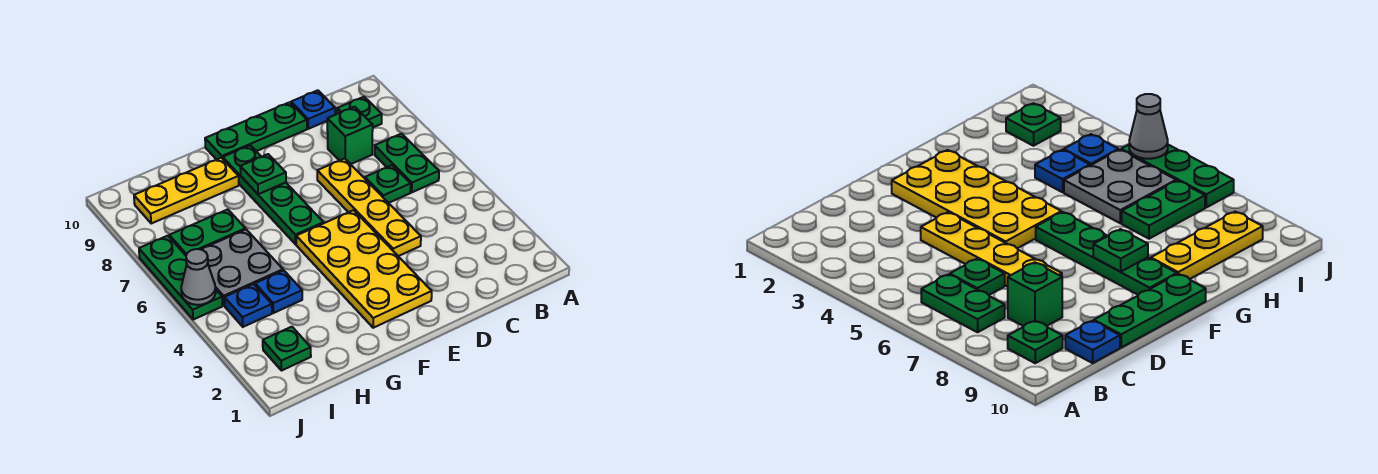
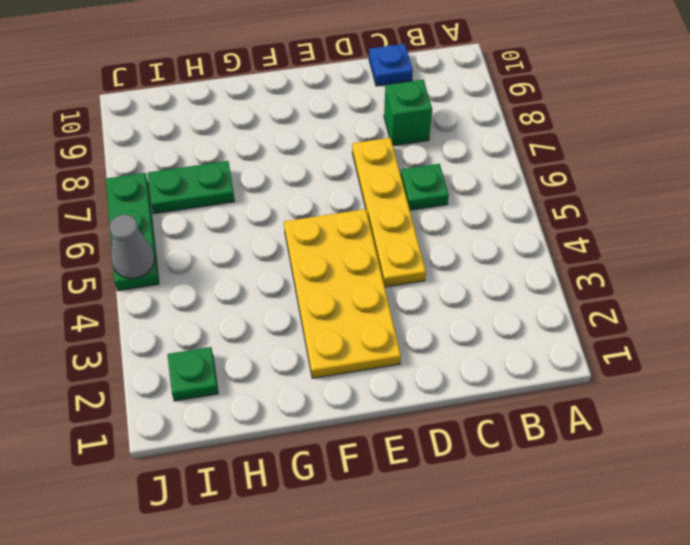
none -> green 1x2 plate [375,134,439,192]
none -> green 1x1 plate [337,97,382,127]
none -> green 1x3 plate [205,102,307,160]

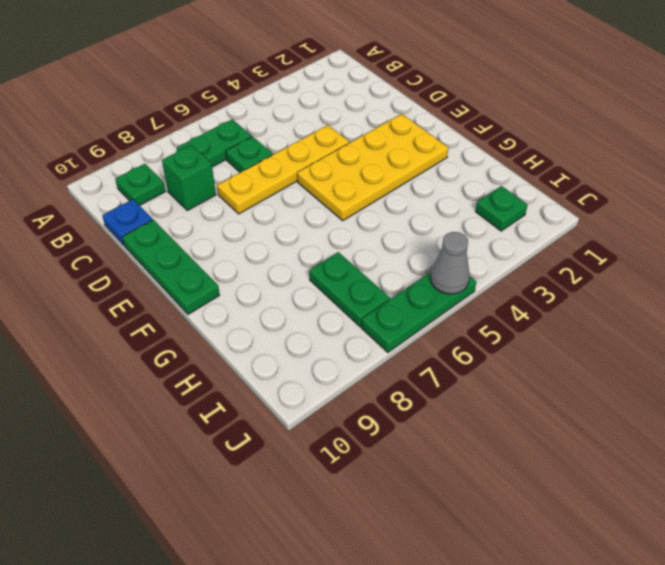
none -> green 1x4 plate [223,145,324,244]
none -> yellow 1x3 plate [134,158,239,223]
none -> blue 1x1 plate [255,270,302,313]

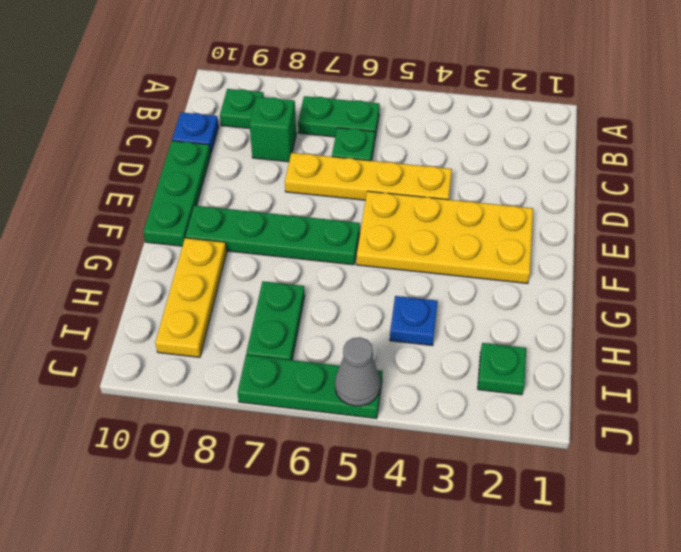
none -> grey 2x2 plate [201,230,283,306]
none -> blue 1x1 plate [225,284,272,327]
none -> green 1x1 plate [240,154,286,194]

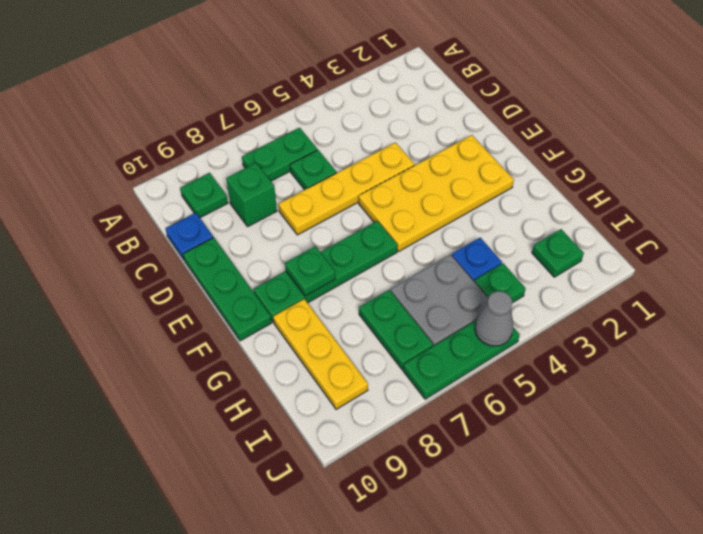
green 1x1 plate [474,263,526,303] -> blue 1x1 plate [225,284,272,327]

